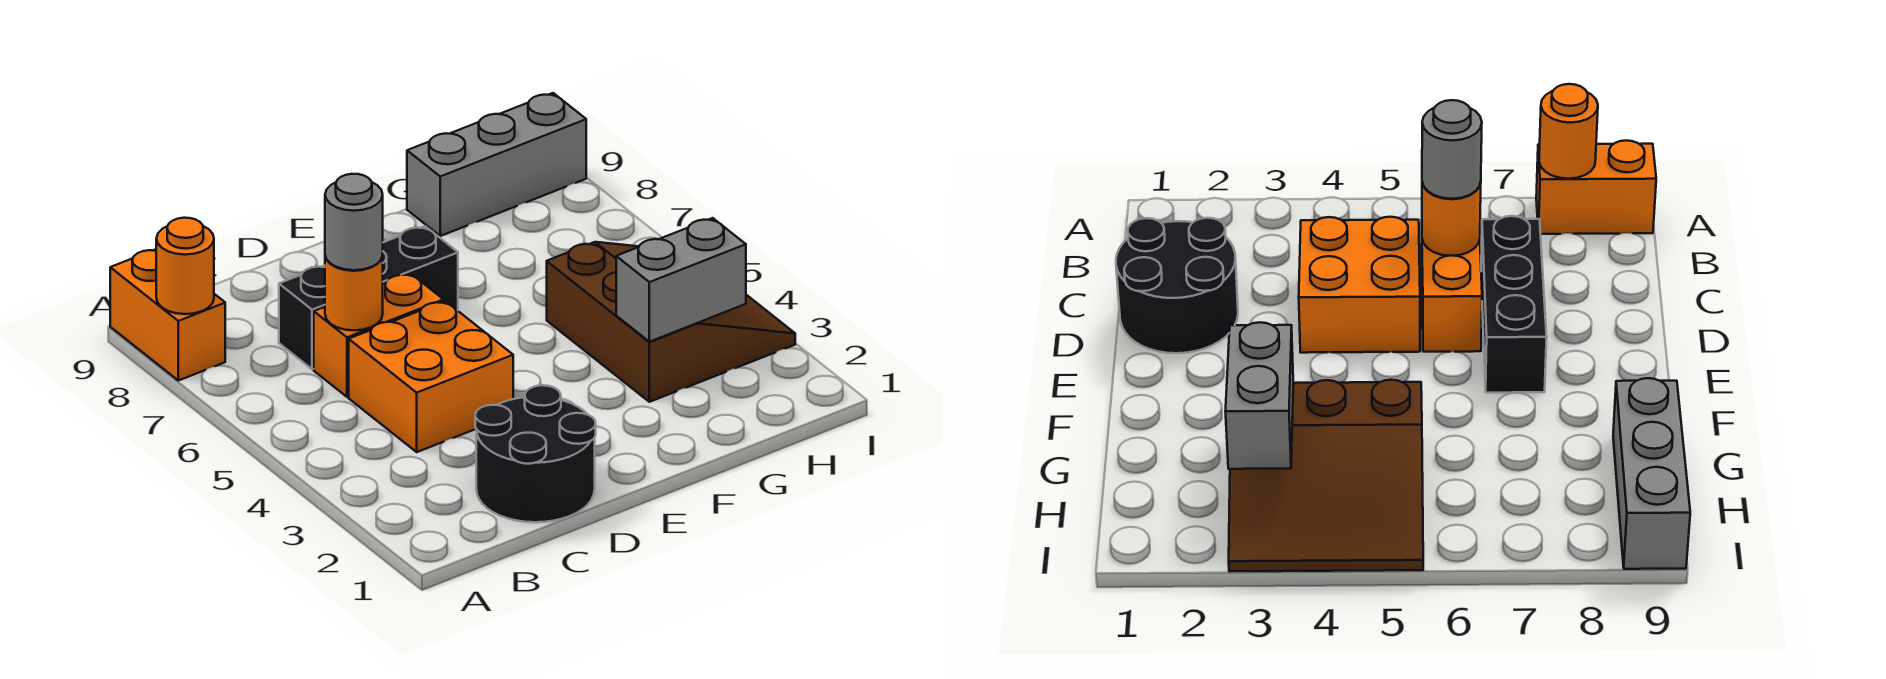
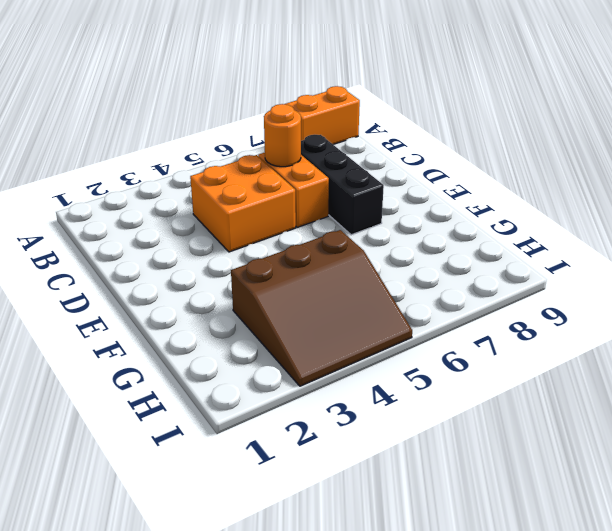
none -> black 2x2 round brick [475,385,596,522]
none -> grey 1x3 brick [407,93,586,236]

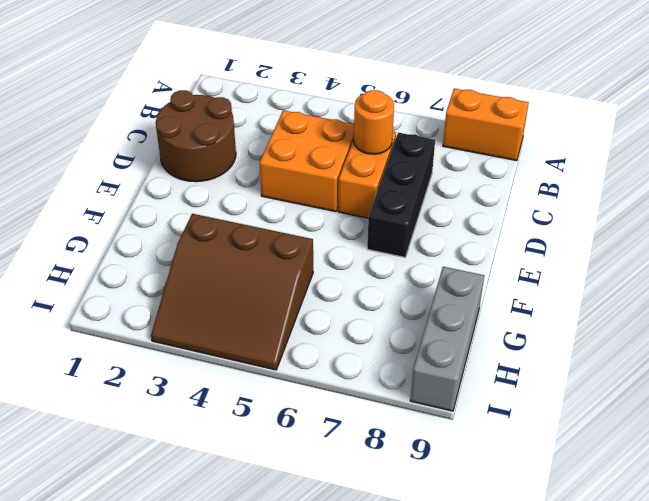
brown 2x2 round brick [156,90,236,182] -> black 2x2 round brick [475,385,596,522]
none -> orange 1x1 round brick [156,218,214,314]
none -> grey 1x2 brick [616,218,746,342]

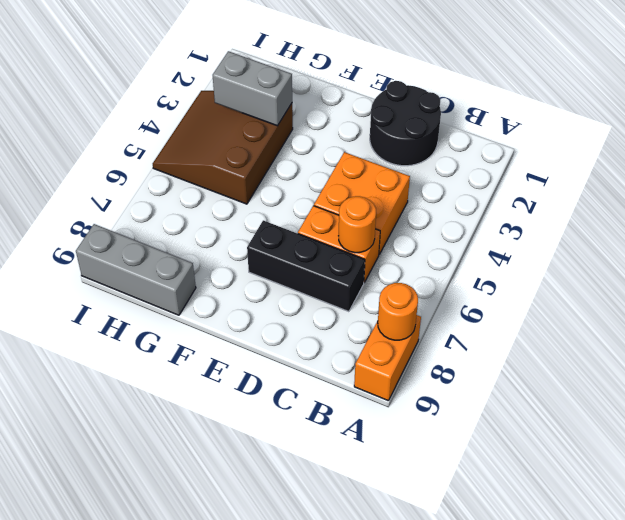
none -> grey 1x1 round brick [325,174,383,270]

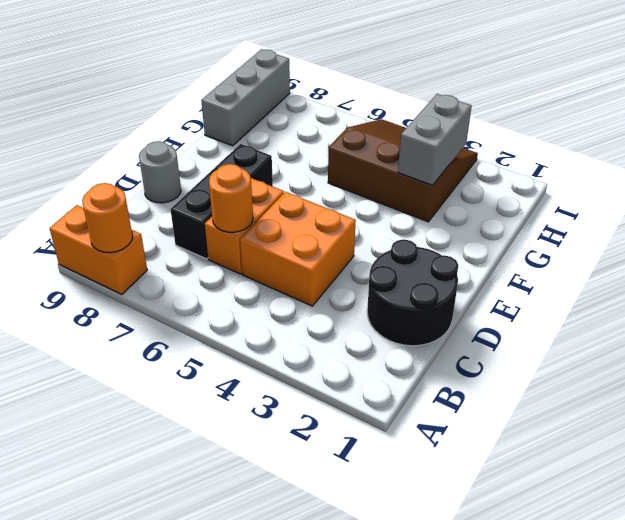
grey 1x1 round brick [139,141,181,203] -> grey 1x1 round brick moved to [325,174,383,270]

